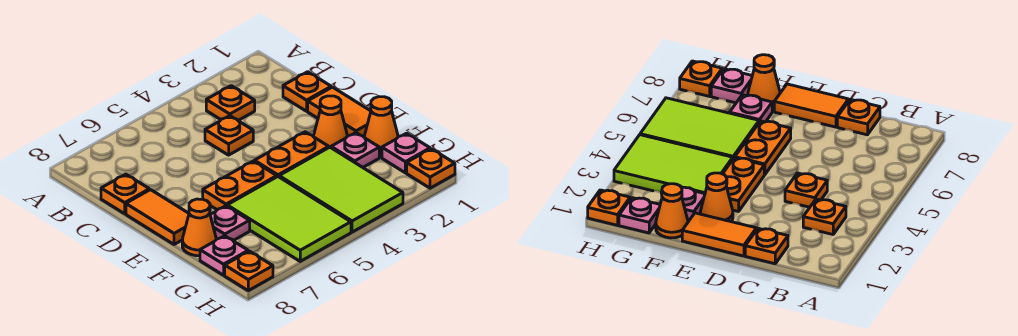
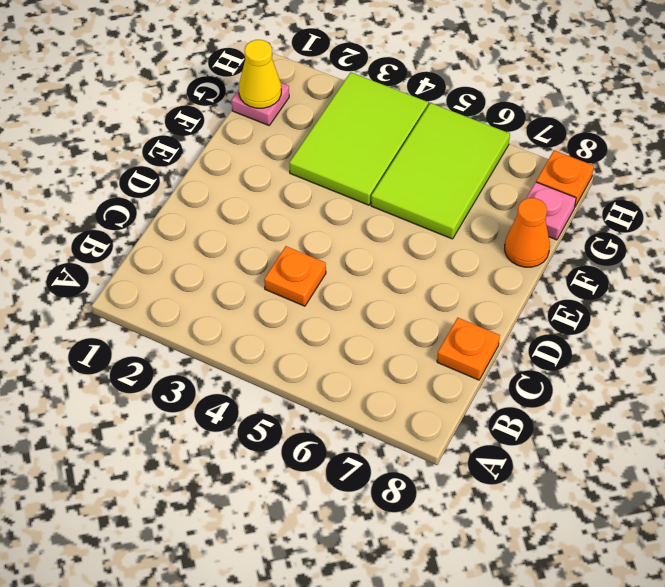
yellow 1x1 cone [239,40,281,108] -> none
none -> orange 1x1 plate [206,86,255,120]
none -> orange 1x1 plate [283,72,331,111]
none -> orange 1x2 tile [308,87,371,137]

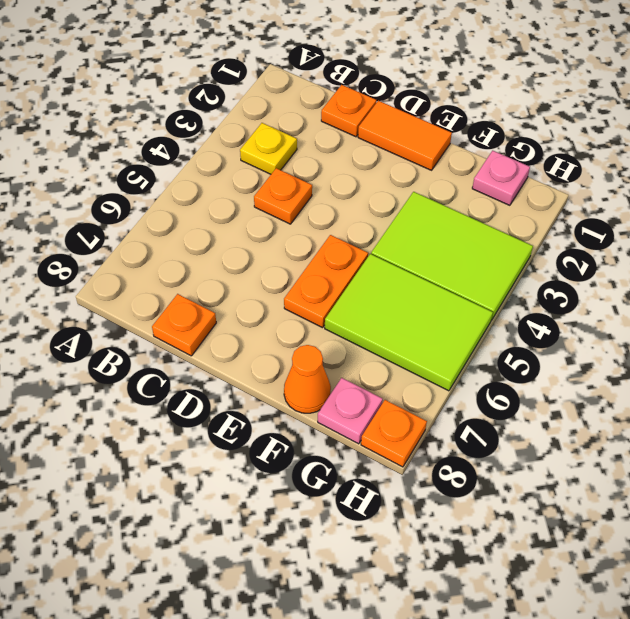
yellow 1x1 plate [240,123,297,174] -> orange 1x1 plate [206,86,255,120]
none -> orange 1x2 tile [126,190,189,244]
none -> orange 1x1 cone [314,96,347,147]
none -> orange 1x2 plate [254,132,329,177]

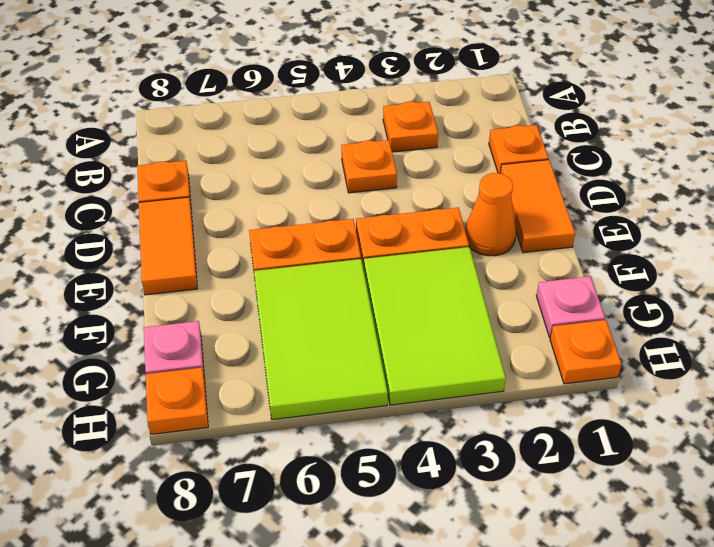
none -> orange 1x1 cone [364,97,398,153]
none -> pink 1x1 plate [331,133,379,167]
none -> pink 1x1 plate [210,206,250,241]

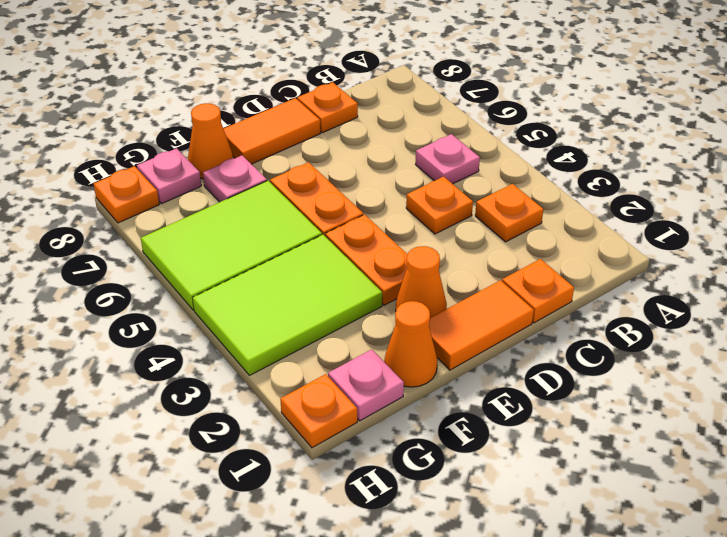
pink 1x1 plate [416,134,480,184] -> pink 1x1 plate moved to [331,133,379,167]

